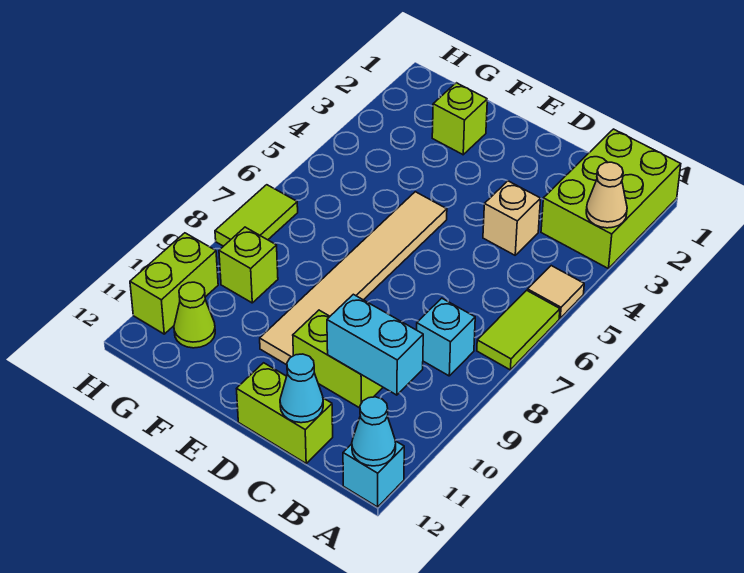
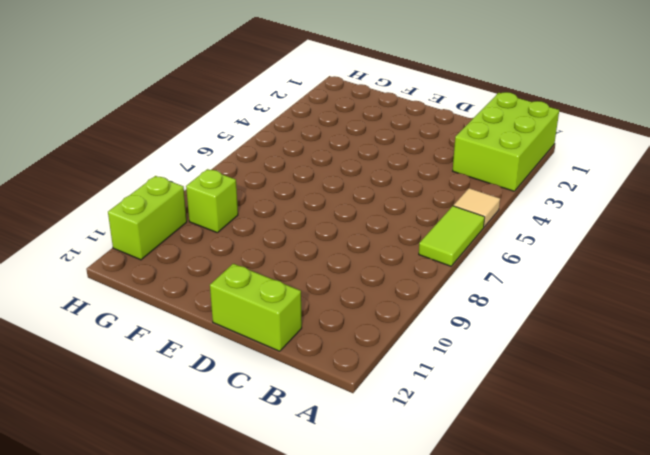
none -> cyan 1x1 brick [343,441,404,507]
none -> cyan 1x1 brick [417,298,475,376]
none -> tan 1x1 brick [483,181,541,255]

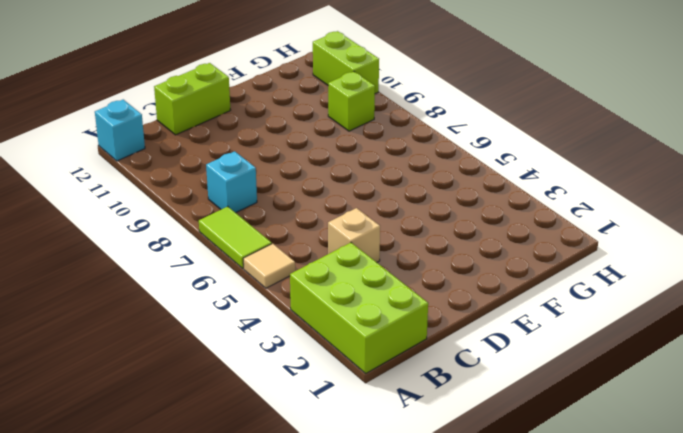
none -> lime 1x2 brick [293,310,383,408]
none -> tan 1x6 tile [260,192,447,365]
none -> lime 1x1 brick [432,83,487,155]

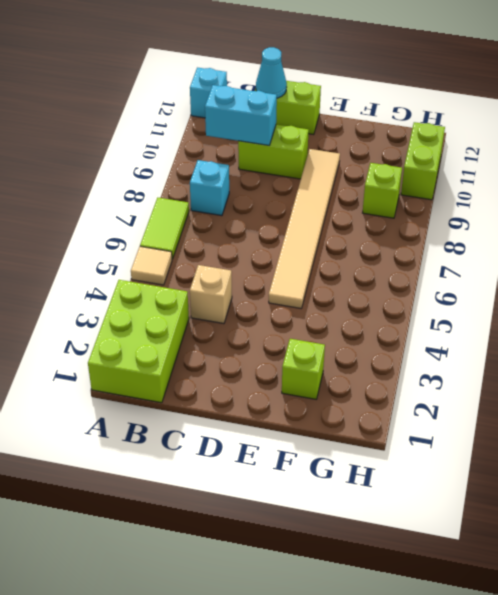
none -> lime 1x1 cone [174,282,215,348]
none -> lime 1x2 tile [215,185,298,246]
none -> tan 1x1 cone [586,162,627,228]

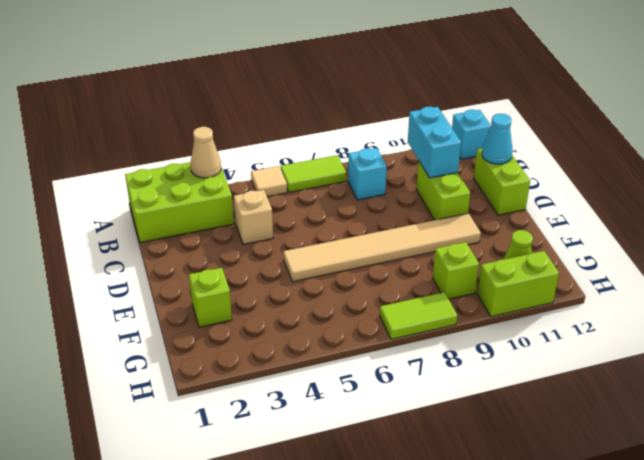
none -> cyan 1x1 cone [352,397,396,466]

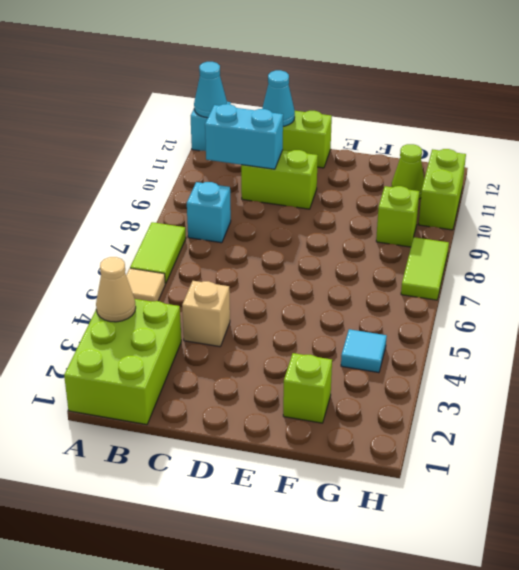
cyan 1x1 tile [341,329,387,373] -> none
none -> tan 1x6 tile [260,192,447,365]

